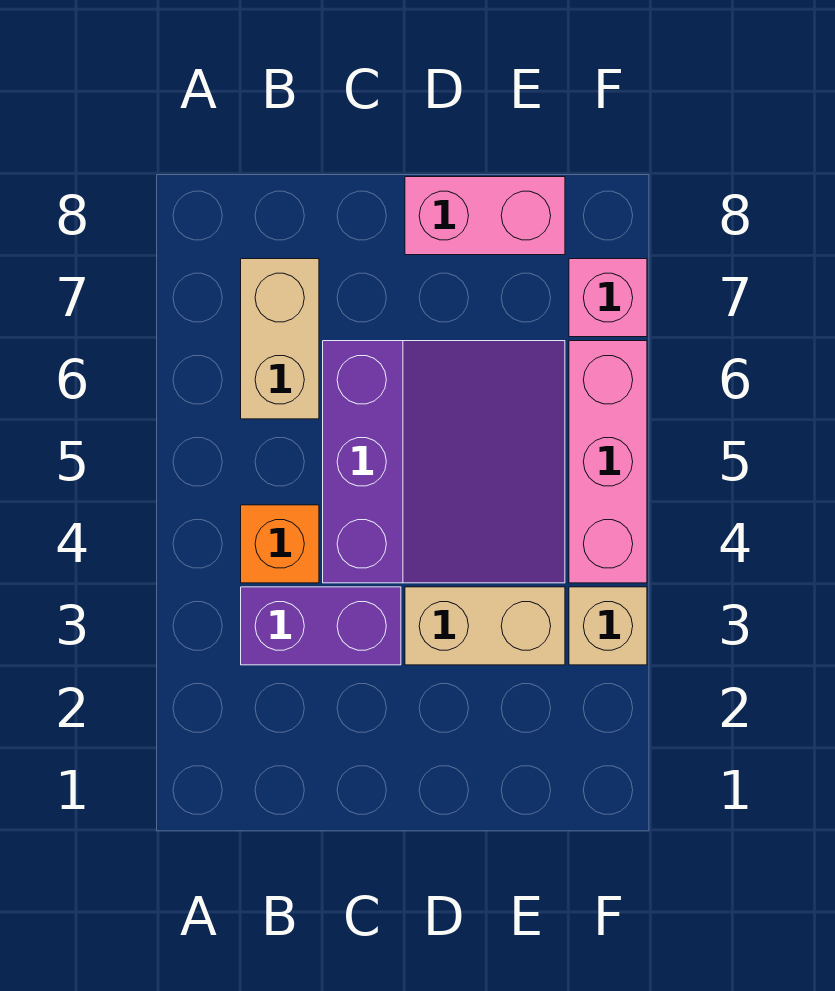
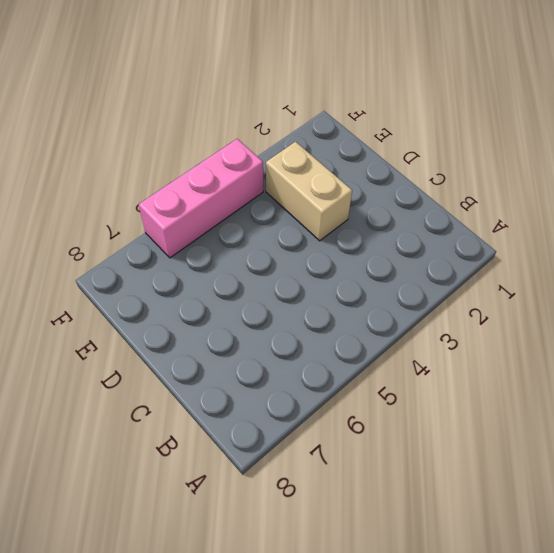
none -> purple 1x2 brick [241,587,401,665]
none -> orange 1x1 brick [241,505,319,583]

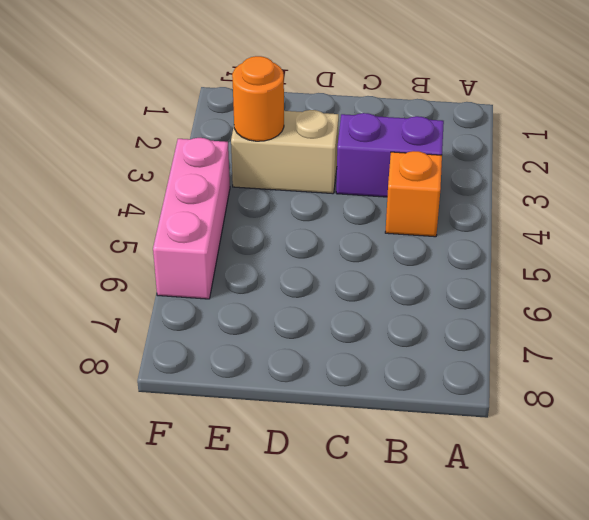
orange 1x1 round brick [232,56,284,141] -> none
none -> tan 1x2 brick [241,259,319,419]
none -> purple 3x3 slope [323,341,565,583]

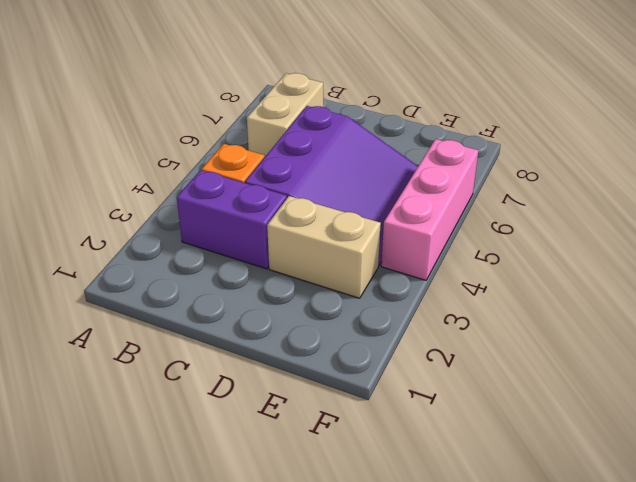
none -> pink 1x2 brick [405,177,565,255]
none -> tan 1x1 brick [569,587,647,665]

